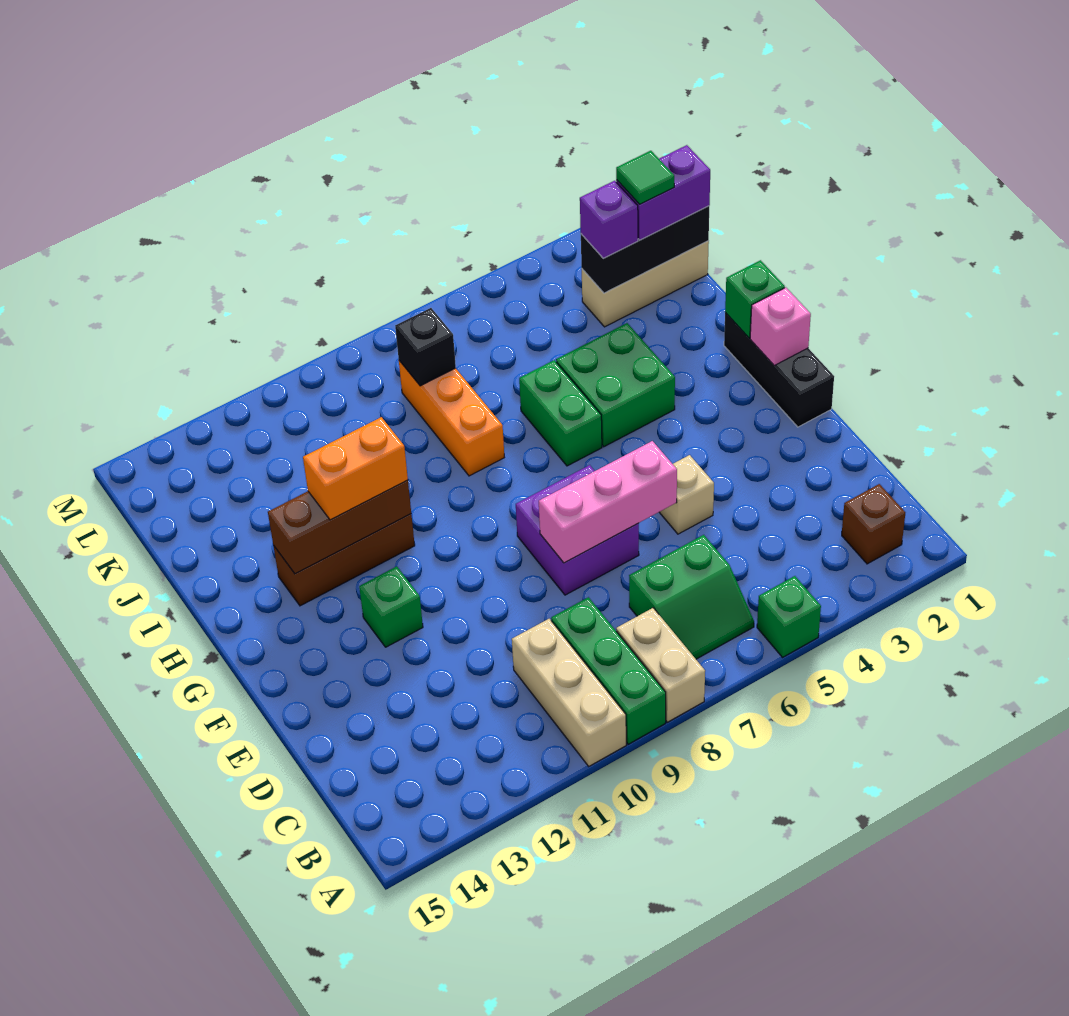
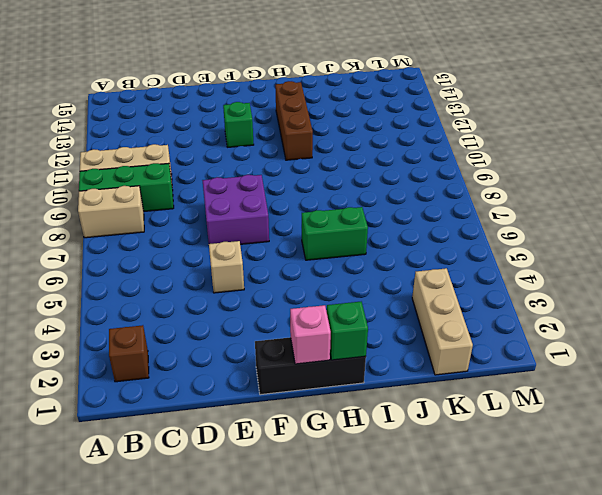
none -> green 1x1 brick [757,576,821,657]
none -> green 2x2 slope [629,535,754,659]
none -> green 2x2 brick [556,323,675,447]

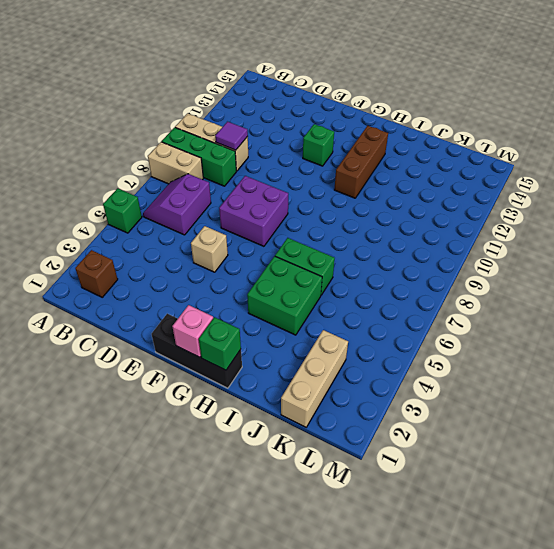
purple 2x2 slope [143,174,211,235] -> green 2x2 slope [629,535,754,659]
purple 1x1 tile [215,122,248,150] -> none
none -> orange 1x3 brick [399,361,504,476]
none -> pink 1x3 brick [539,441,677,563]
none -> brown 1x3 brick [268,480,411,574]

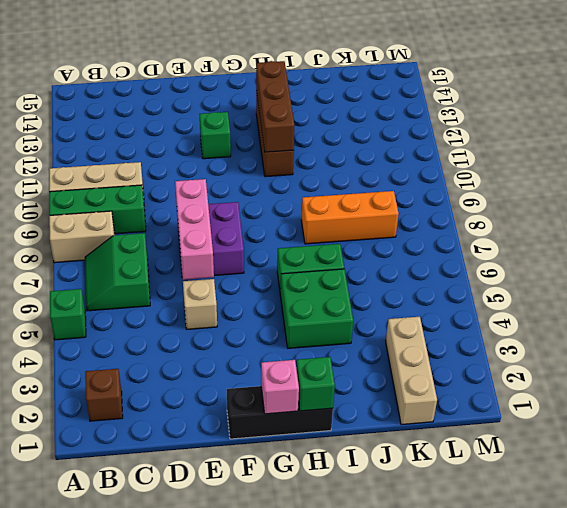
none -> black 1x3 brick [581,206,709,293]
none -> black 1x1 brick [395,308,456,386]
none -> orange 1x2 brick [303,417,408,520]

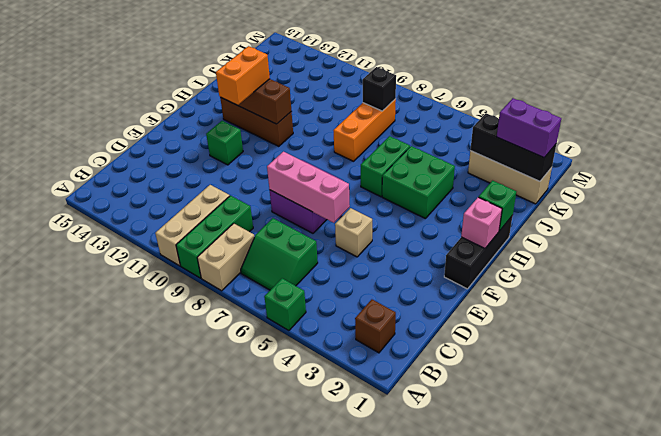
orange 1x2 brick [216,46,270,105] -> orange 1x2 brick turned to [303,417,408,520]
none -> purple 1x1 brick [580,181,638,258]
none -> green 1x1 tile [616,151,674,204]

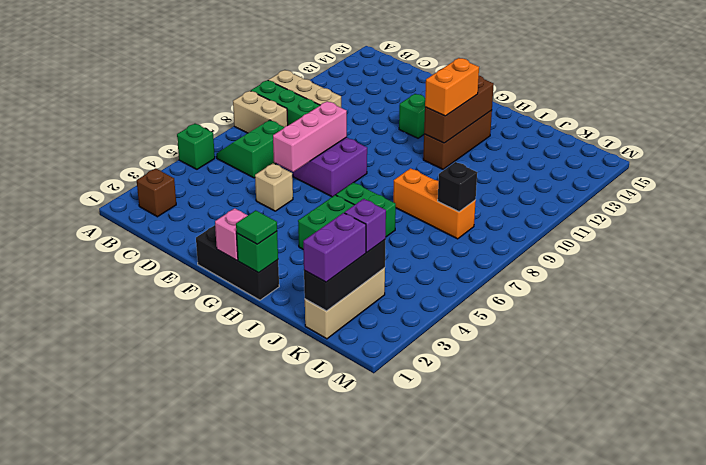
green 1x1 tile [236,210,277,244] -> green 1x1 tile moved to [616,151,674,204]

